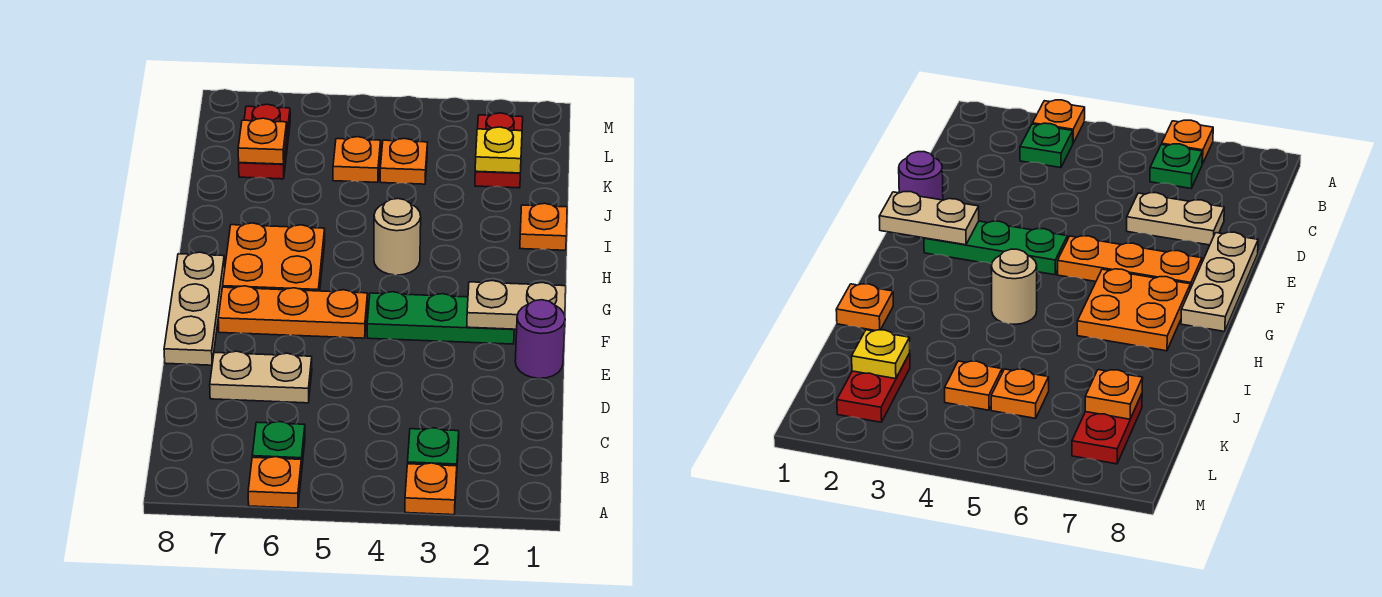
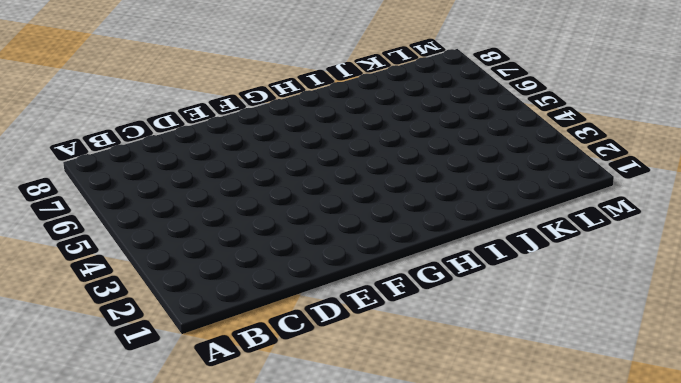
none -> orange 1x1 plate [405,463,457,515]
none -> orange 1x1 plate [248,457,302,508]
none -> green 1x1 plate [408,428,459,466]

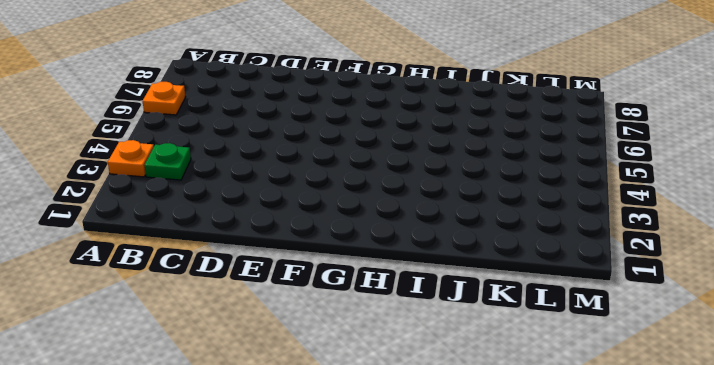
none -> green 1x1 plate [252,422,305,472]
none -> tan 1x2 plate [210,351,312,403]
none -> purple 1x1 round brick [515,300,565,378]

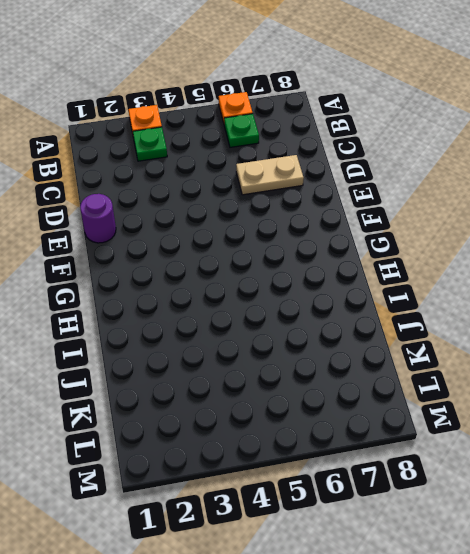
none -> tan 1x3 plate [164,252,225,365]
none -> green 1x3 plate [367,292,514,344]
none -> orange 1x3 plate [218,286,368,338]

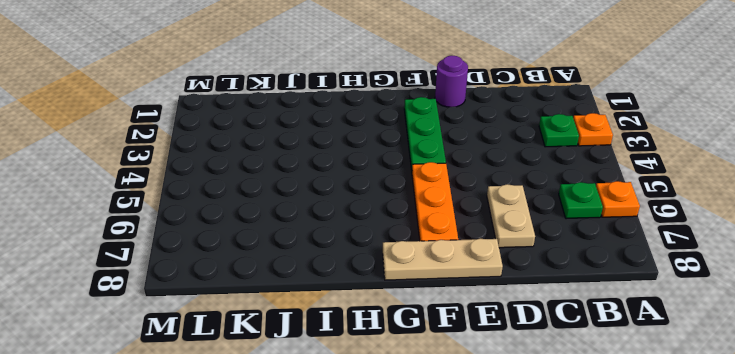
none -> orange 2x2 plate [223,223,325,291]
none -> tan 1x1 round brick [374,199,421,275]
none -> orange 1x1 plate [520,203,567,250]

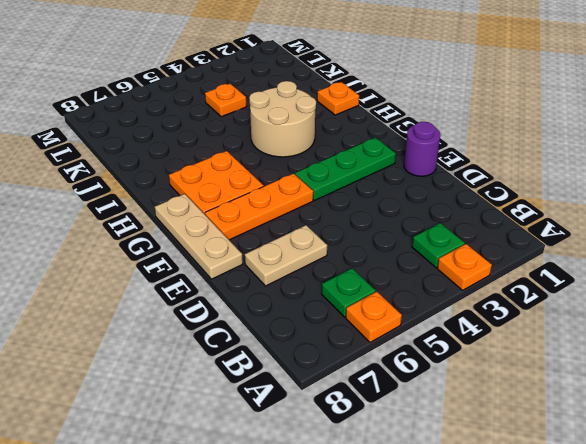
tan 2x2 round brick [249,81,316,157] -> tan 1x1 round brick [374,199,421,275]
none -> red 1x2 plate [475,113,523,188]
none -> orange 1x1 plate [333,137,381,182]
none -> red 1x2 plate [239,104,290,179]

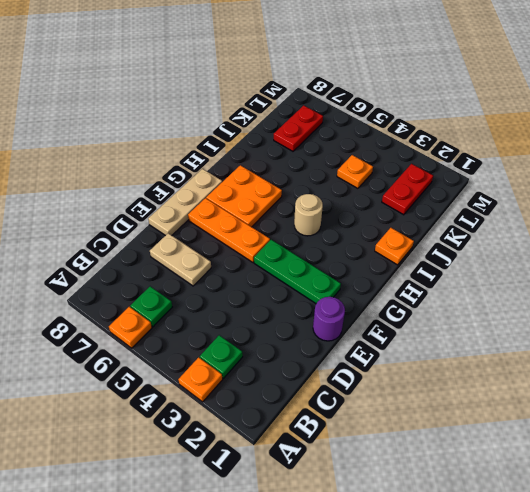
none -> orange 1x1 plate [333,137,381,182]
none -> tan 1x2 plate [467,281,566,329]
none -> yellow 1x1 plate [475,127,522,173]

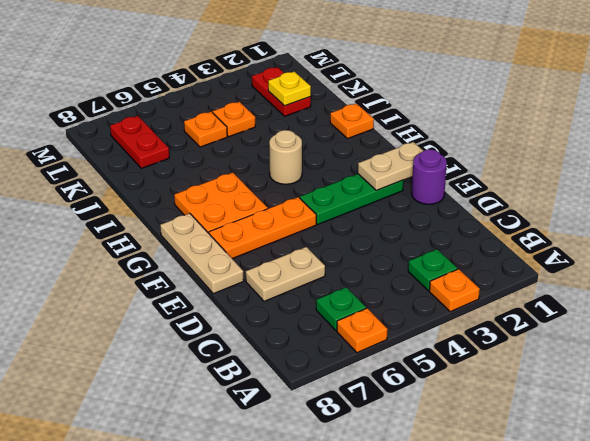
none -> orange 1x1 plate [238,118,287,164]

